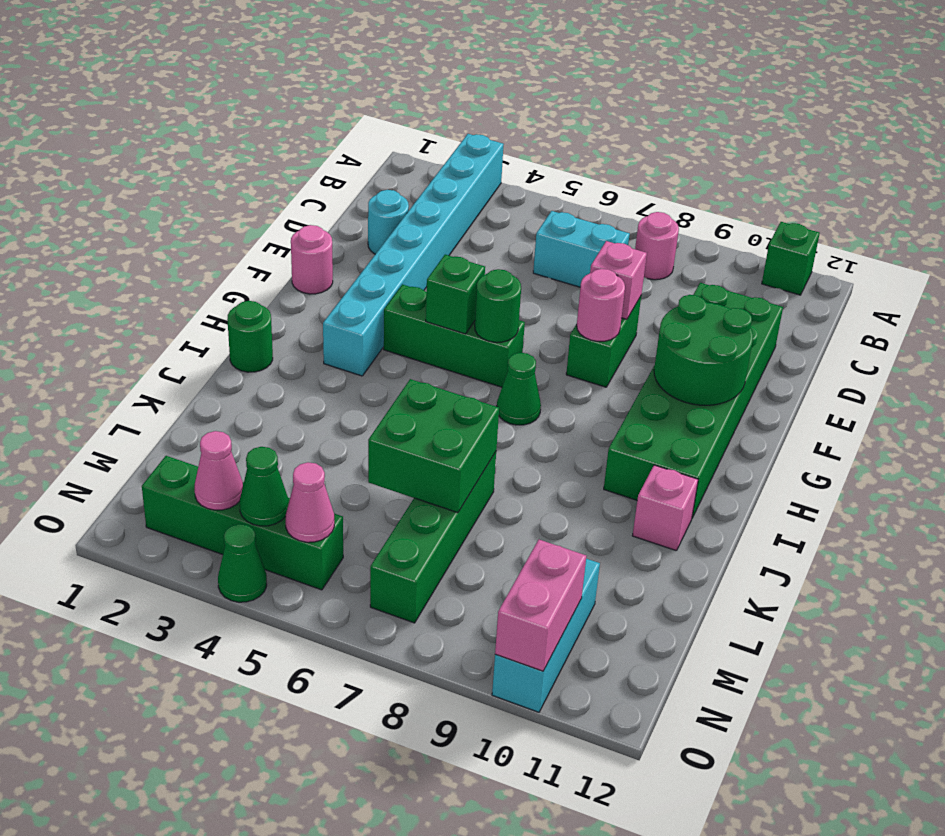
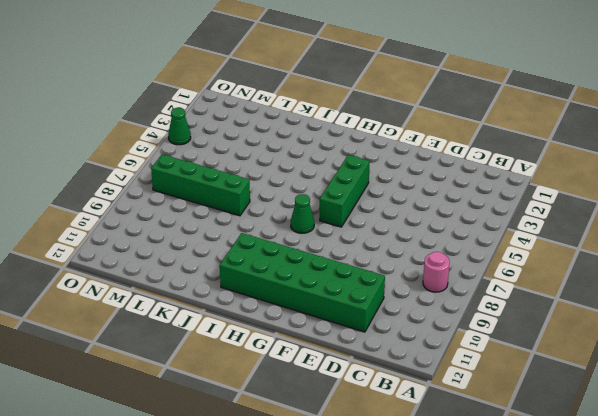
none -> cyan 1x8 brick [323,134,504,376]
none -> green 1x1 brick [762,222,820,295]
none -> cyan 1x2 brick [533,211,630,287]

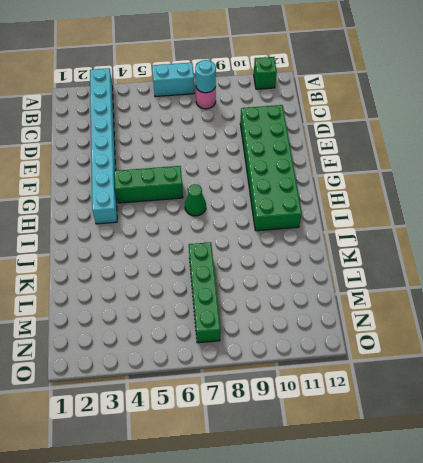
cyan 1x2 brick [152,63,194,97] -> cyan 1x2 brick moved to [533,211,630,287]
cyan 1x1 round brick [195,60,216,93] -> cyan 1x1 round brick moved to [368,190,409,254]
none -> green 1x2 brick [566,296,641,387]
none -> pink 1x1 round brick [291,225,333,294]
none -> green 1x1 round brick [227,301,273,372]

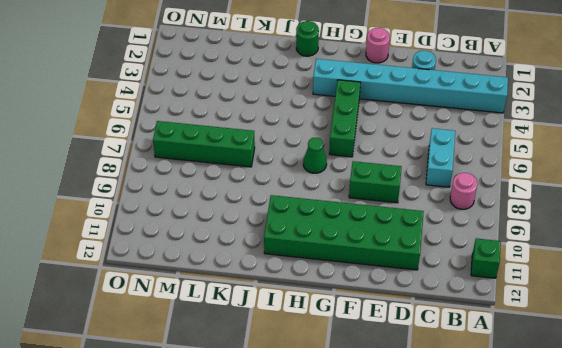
none -> pink 1x1 brick [632,465,698,551]
none -> cyan 1x3 brick [492,559,600,712]
none -> green 1x4 brick [142,456,343,590]

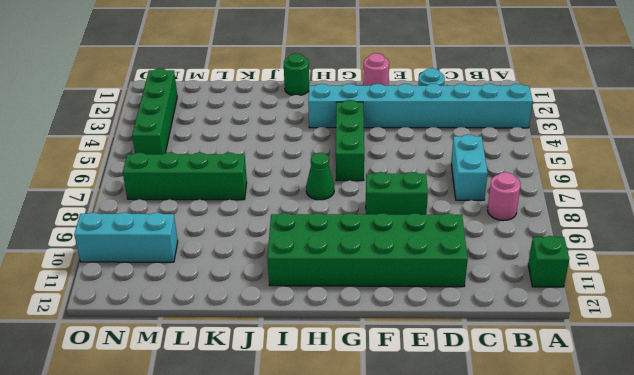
none -> pink 1x1 brick [632,465,698,551]
none -> green 1x1 cone [218,524,267,602]
none -> pink 1x1 brick [590,241,647,319]

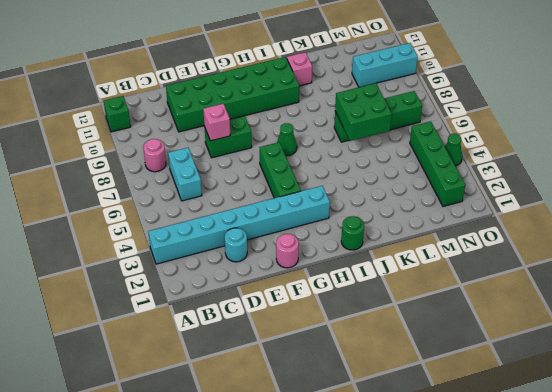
none -> pink 1x1 round brick [577,269,625,341]
none -> green 2x2 round brick [654,295,753,405]
none -> green 1x1 brick [426,255,485,334]

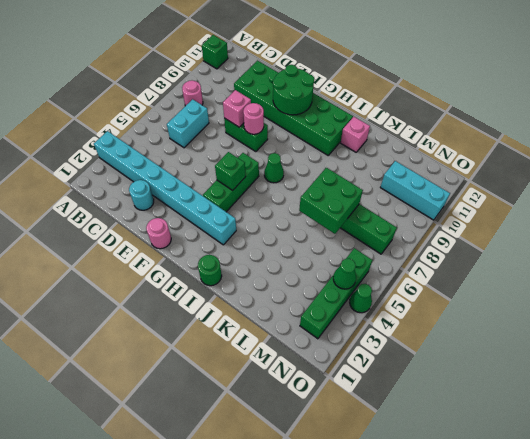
none -> green 1x1 round brick [475,269,521,342]
none -> pink 1x1 cone [195,431,243,510]
none -> pink 1x1 cone [286,462,334,542]

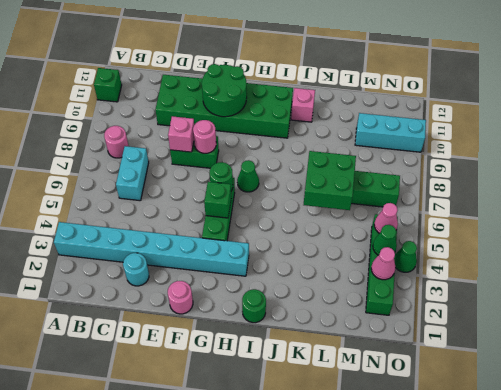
none -> pink 1x2 brick [495,540,586,671]

